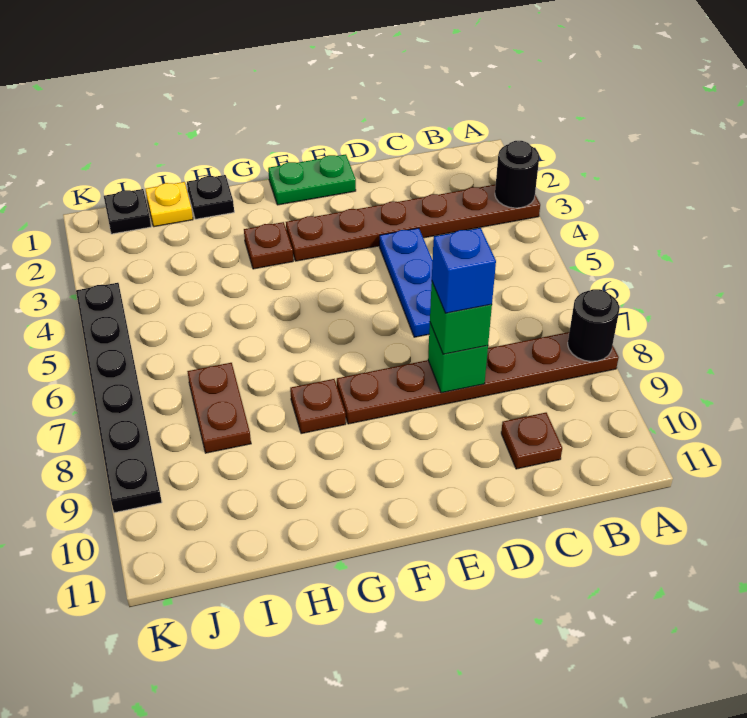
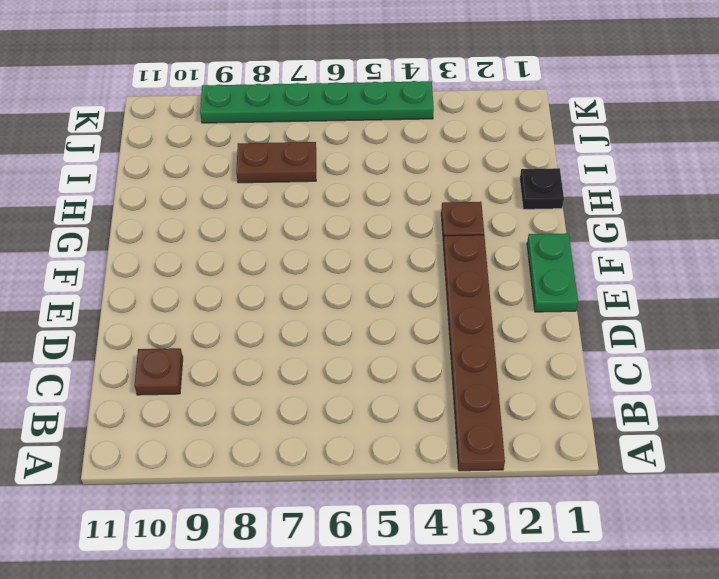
green 1x6 plate [200,81,434,123] -> black 1x6 plate [76,283,162,513]
none -> brown 1x6 plate [337,332,619,424]
none -> blue 1x3 plate [379,228,433,337]
none -> brown 1x1 plate [290,379,346,434]

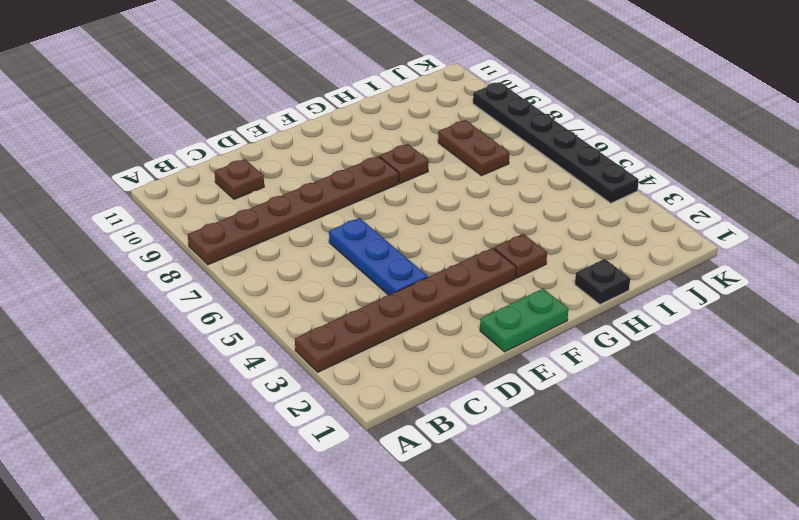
none -> yellow 1x1 plate [145,182,193,227]
none -> black 1x1 plate [104,189,151,234]
none -> black 1x1 round brick [495,141,539,208]

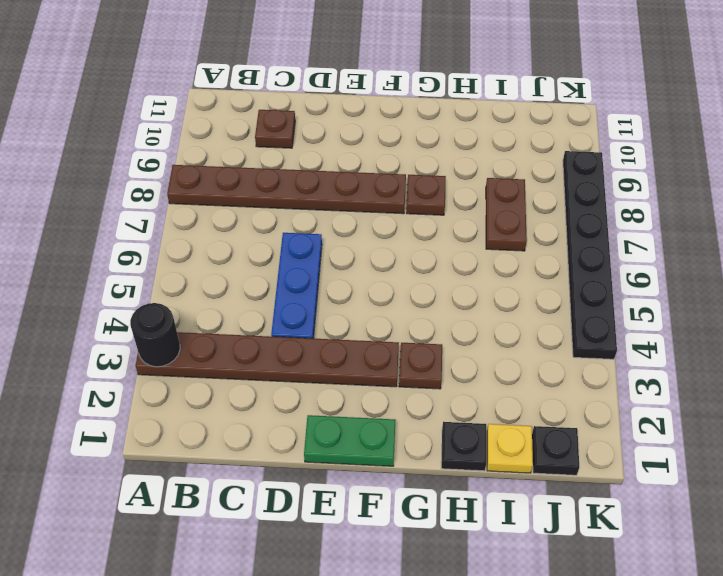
none -> black 1x1 round brick [568,289,620,361]
none -> green 1x1 brick [428,323,488,393]
none -> green 1x1 brick [430,282,492,354]

